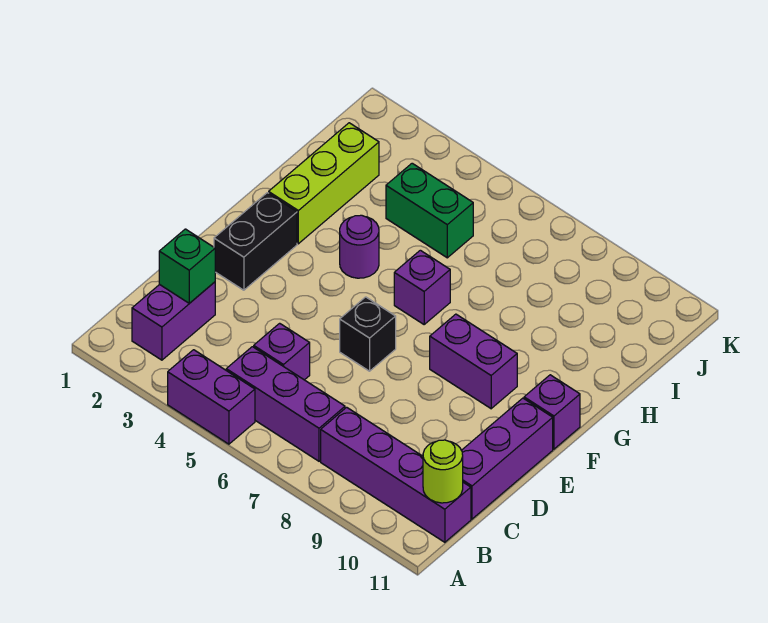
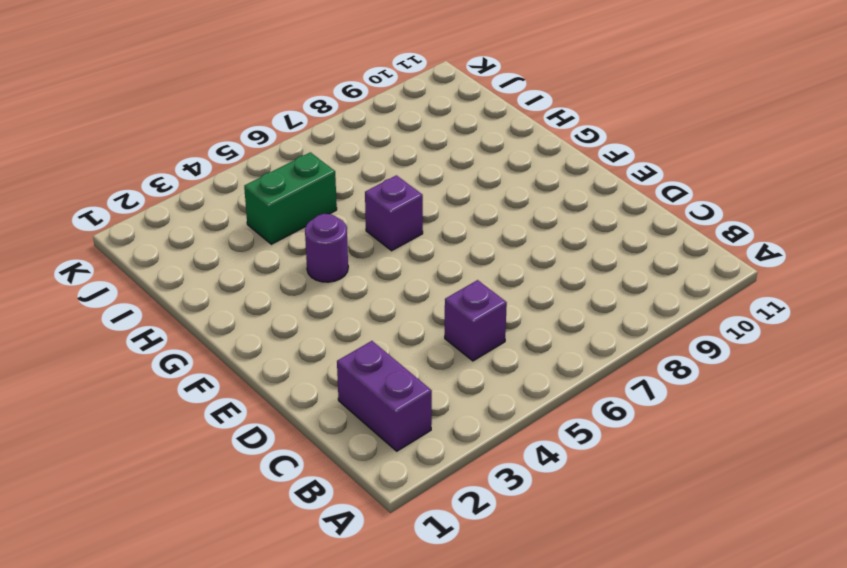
none -> purple 1x2 brick [168,350,255,444]
none -> purple 1x3 brick [226,347,345,461]
none -> purple 1x4 brick [321,407,471,542]

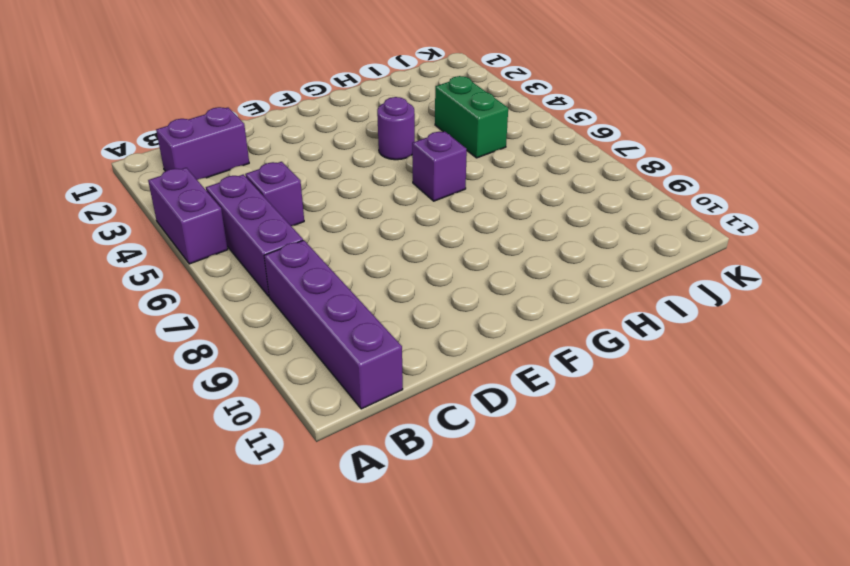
none -> purple 1x3 brick [461,398,553,519]
none -> black 1x2 brick [214,193,297,290]
none -> black 1x1 brick [340,297,396,371]

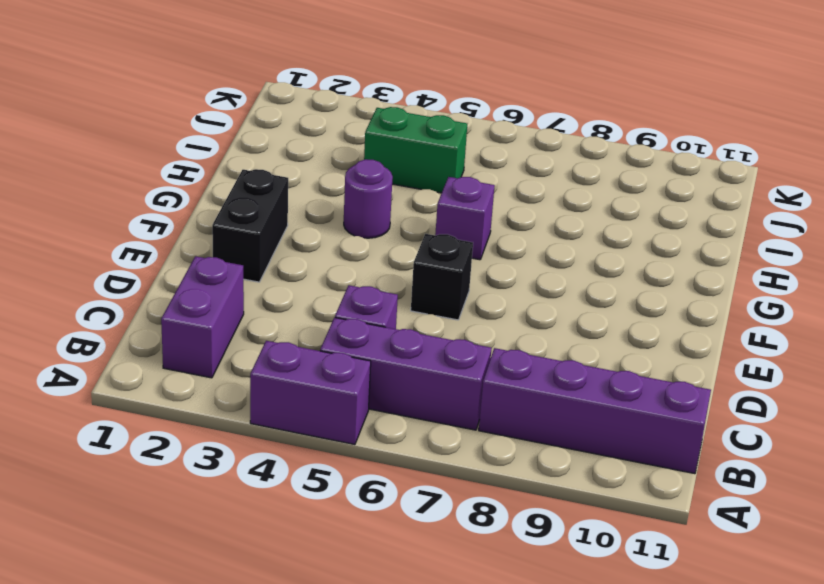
none -> purple 1x3 brick [461,398,553,519]
none -> purple 1x2 brick [430,314,517,409]
none -> purple 1x1 brick [524,375,580,449]

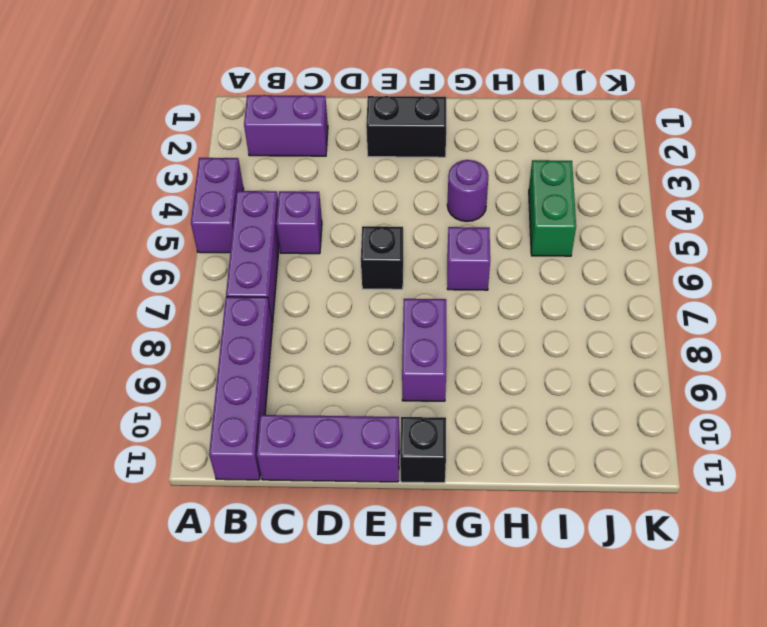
black 1x1 brick [400,417,446,483] -> purple 1x1 brick [524,375,580,449]
none -> lime 1x3 brick [269,123,379,244]
none -> lime 1x1 round brick [423,440,463,503]
none -> green 1x1 brick [159,229,215,303]

